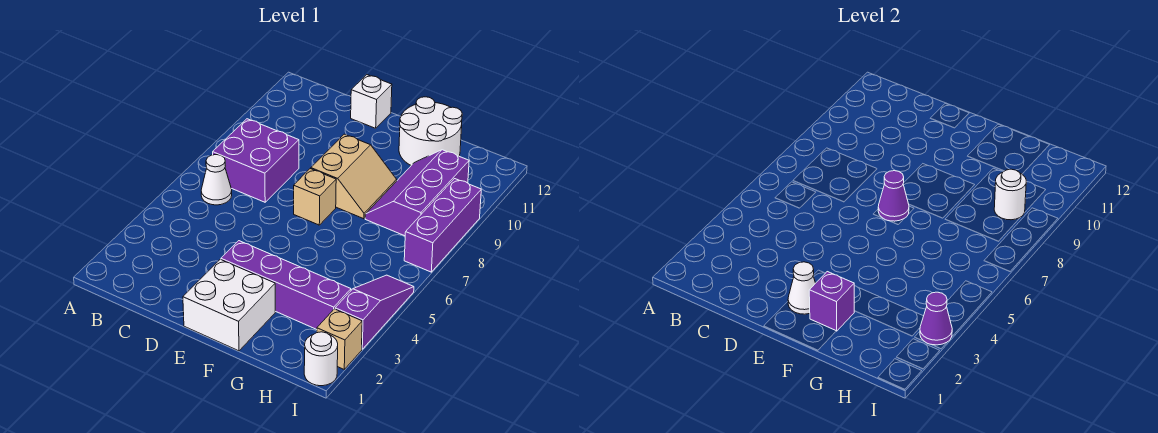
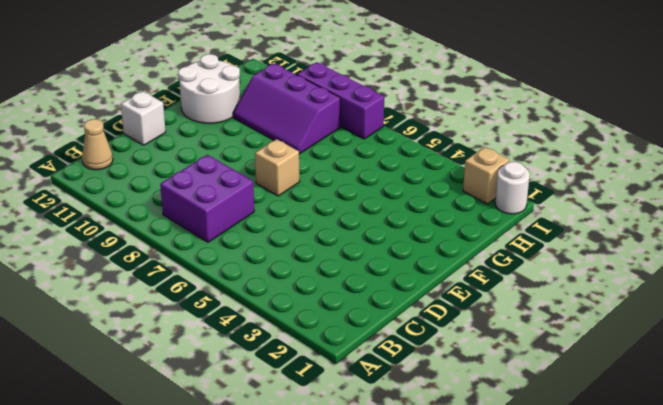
tan 1x1 cone [82,119,113,170] -> none
none -> white 1x1 cone [201,155,232,205]
none -> white 2x2 brick [183,259,275,351]
none -> purple 1x4 brick [221,241,351,329]

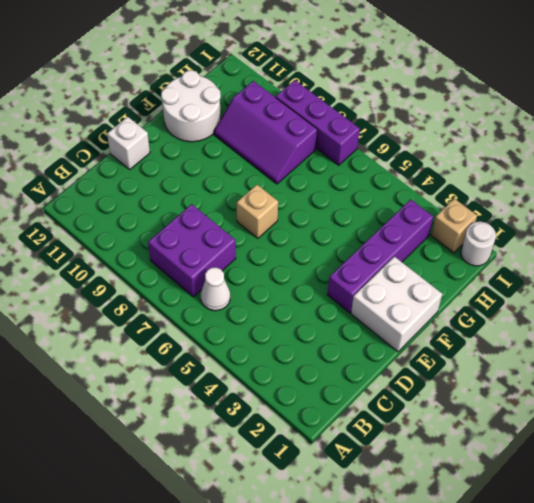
none -> tan 2x2 slope [311,134,397,219]
none -> purple 1x3 slope [335,275,414,349]
none -> white 1x1 cone [788,262,815,314]

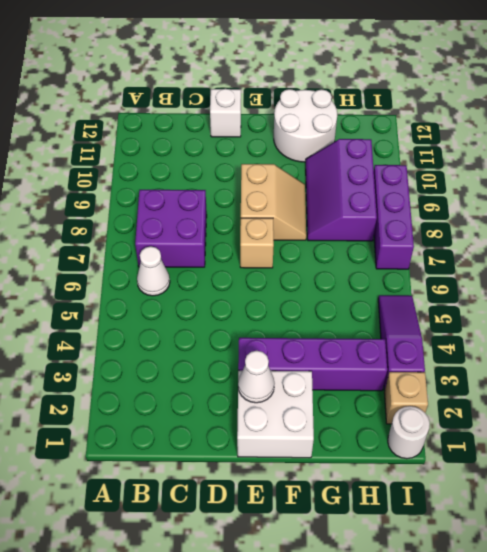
none -> purple 1x1 cone [878,171,909,221]
none -> purple 1x1 brick [809,272,854,331]
none -> white 1x1 round brick [994,169,1026,220]

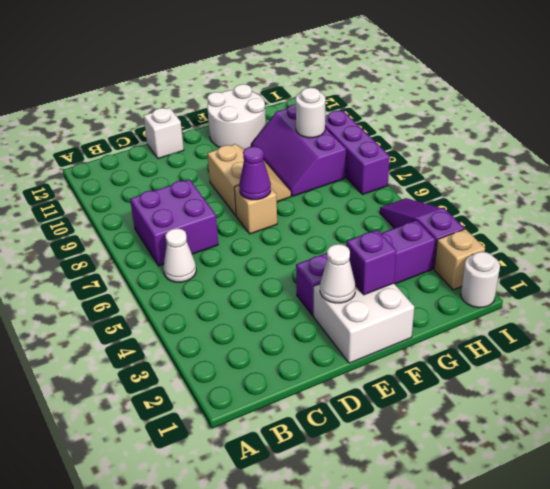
none -> purple 1x1 cone [920,292,952,345]

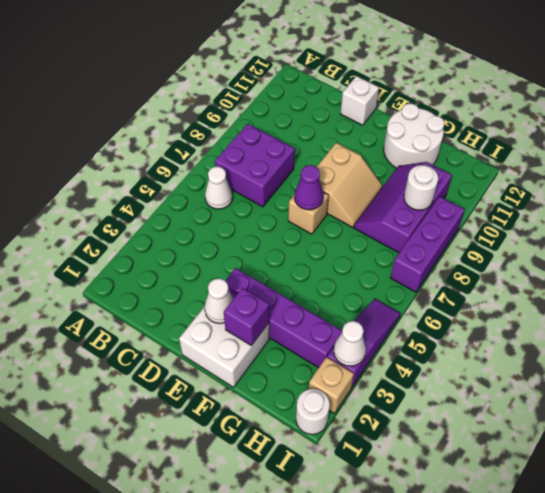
white 1x1 cone [334,321,366,366] -> purple 1x1 cone [920,292,952,345]

